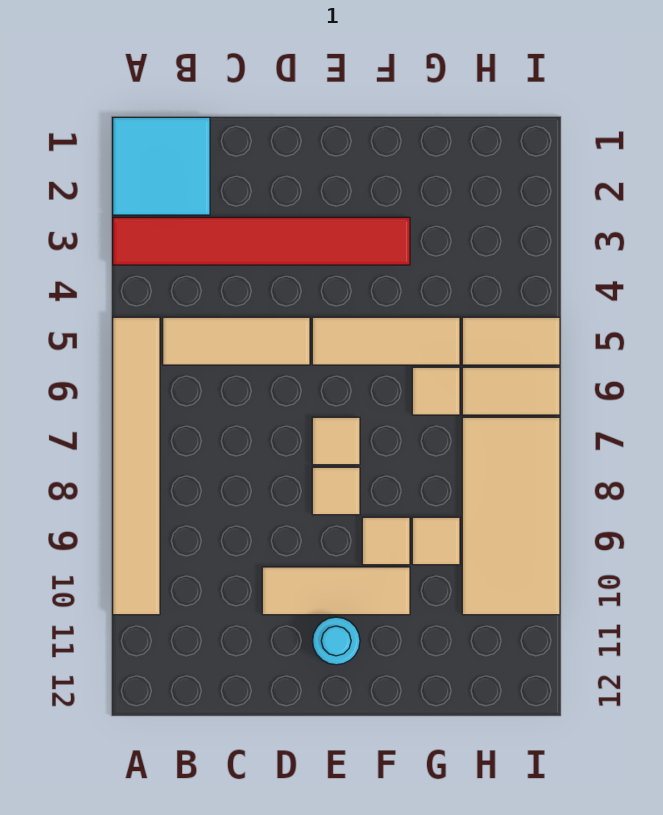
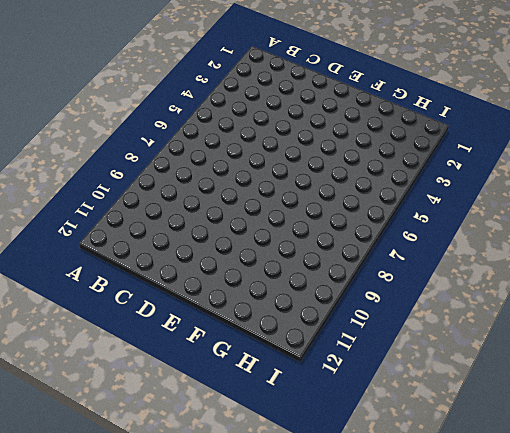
none -> cyan 2x2 tile [113,117,210,215]
none -> red 1x6 tile [113,217,410,265]
none -> tan 1x6 tile [113,317,160,615]

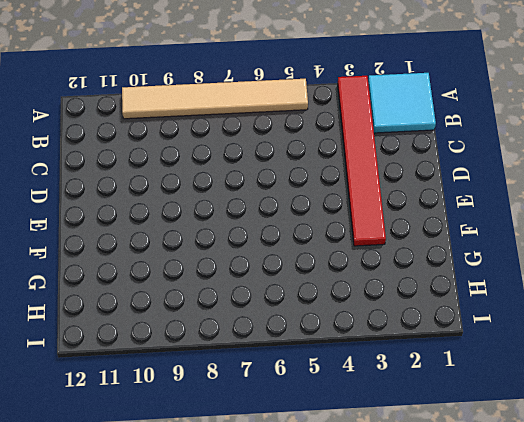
none -> tan 1x3 tile [163,317,310,365]
none -> tan 1x3 tile [262,567,410,615]
none -> tan 1x3 tile [312,317,460,365]

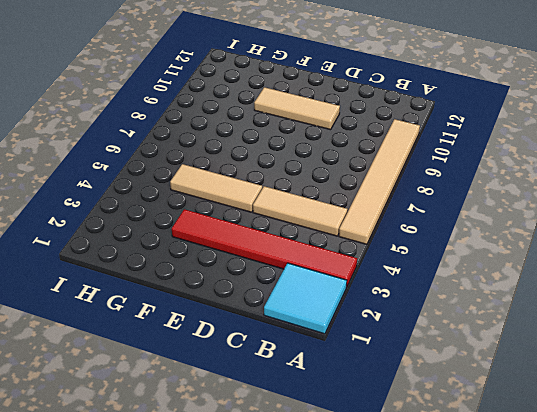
none -> tan 1x1 tile [312,417,360,465]
none -> tan 1x1 tile [312,467,360,515]
none -> cyan 1x1 round brick [312,617,360,665]

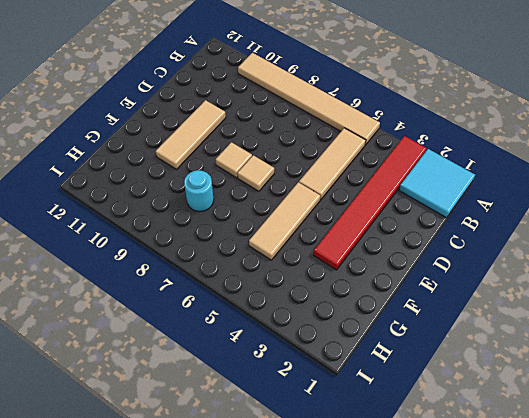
cyan 1x1 round brick [184,170,214,212] -> cyan 1x1 round brick moved to [312,617,360,665]
none -> tan 1x1 tile [362,517,410,565]
none -> tan 1x1 tile [412,367,460,415]
none -> tan 1x1 tile [412,517,460,565]

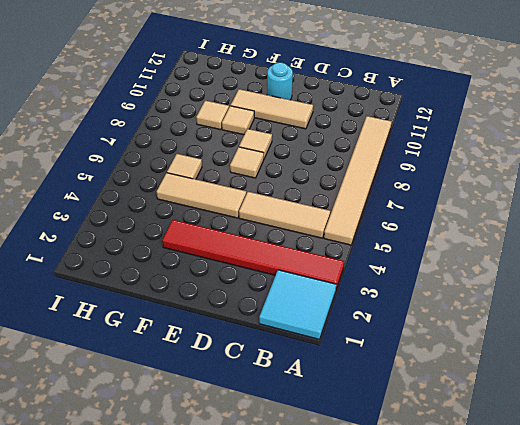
none -> tan 1x2 tile [462,317,560,365]
none -> tan 1x2 tile [462,367,560,415]
none -> tan 2x4 tile [462,417,560,615]

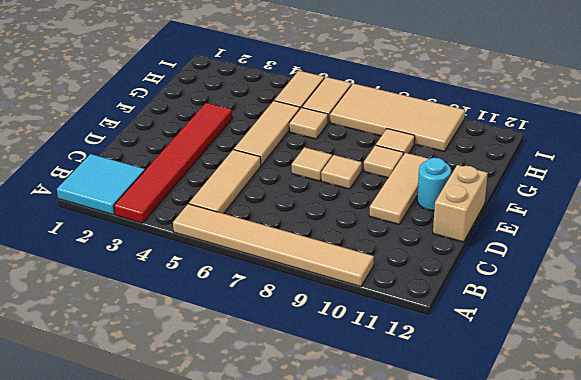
tan 1x2 brick [433,165,488,242] -> none

